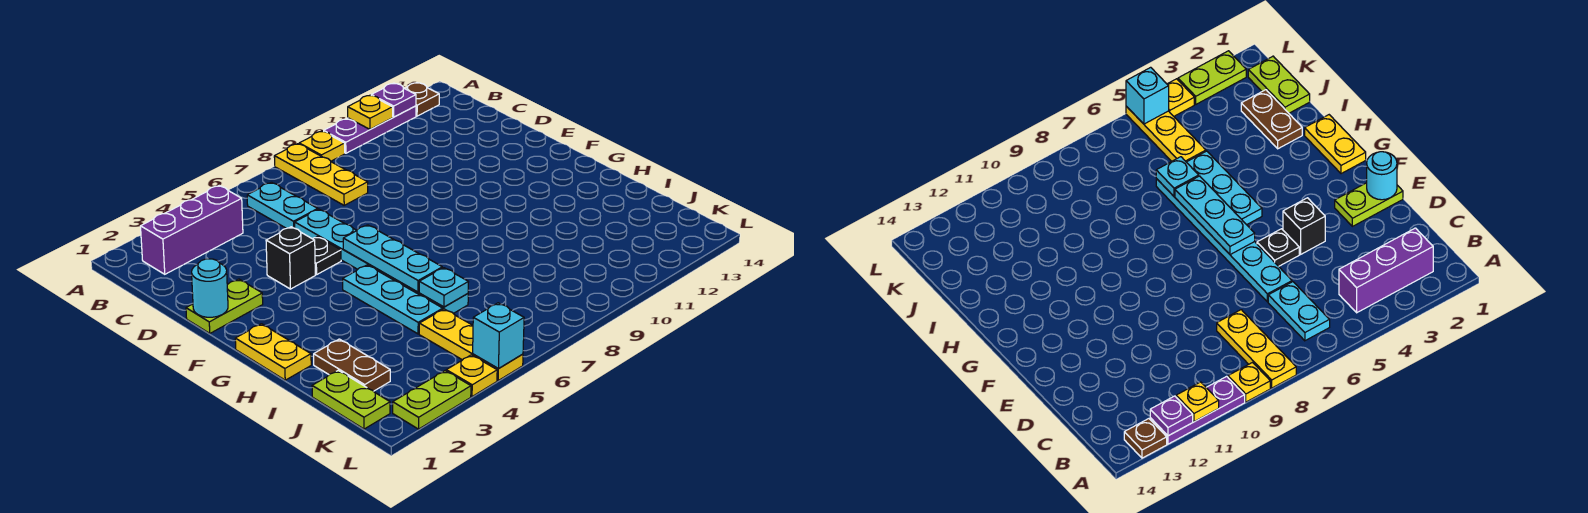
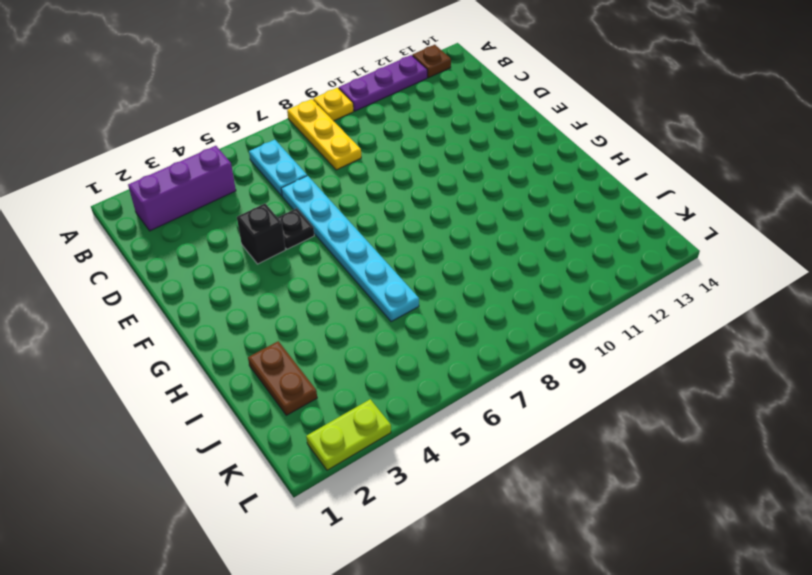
none -> lime 1x2 plate [186,279,263,333]
none -> yellow 1x2 plate [235,324,311,380]
none -> cyan 1x3 plate [343,265,443,334]

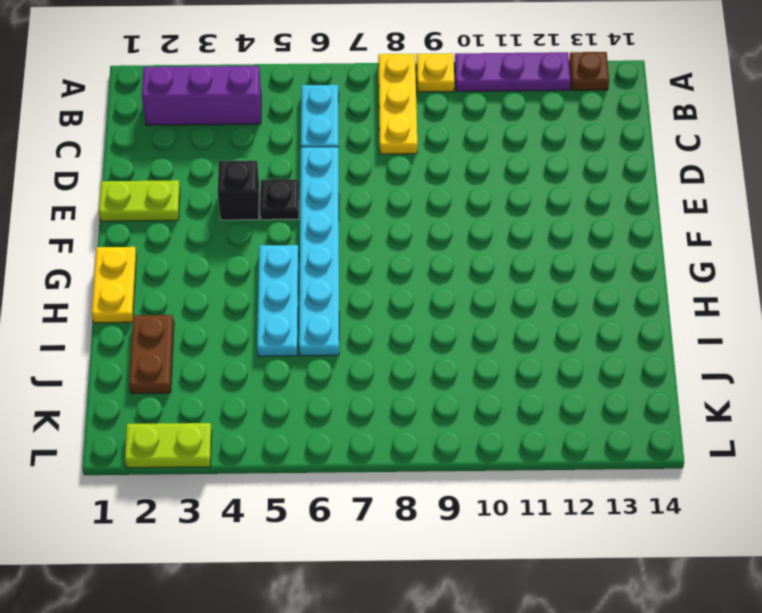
none -> lime 1x2 plate [312,370,390,429]
none -> yellow 1x3 plate [419,309,523,380]
none -> yellow 1x1 plate [446,355,497,396]

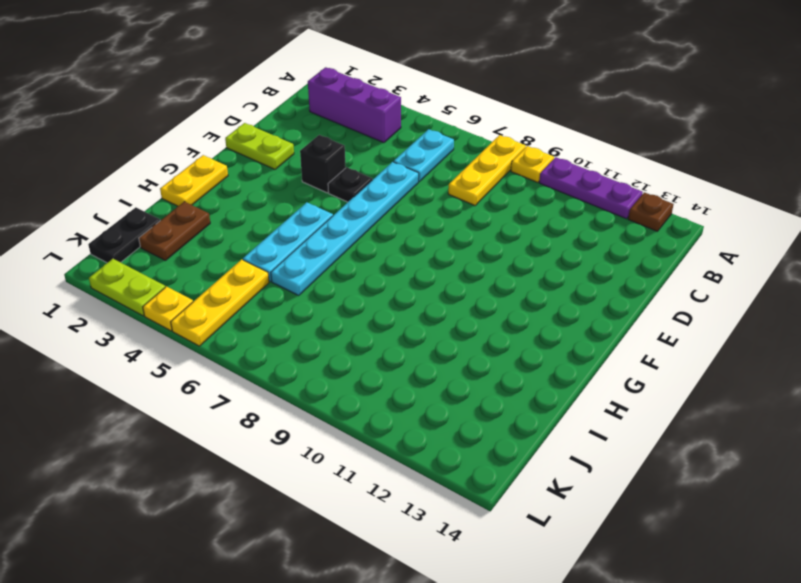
black 1x2 plate [88,207,160,263] -> lime 1x2 plate [312,370,390,429]
none -> yellow 1x1 plate [348,95,393,129]
none -> purple 1x1 plate [371,83,416,117]
none -> cyan 1x1 round brick [192,259,228,317]

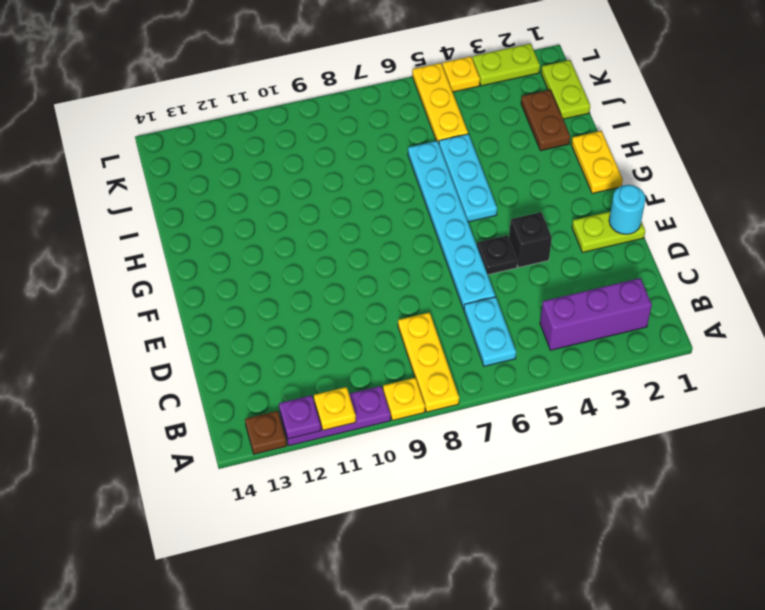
none -> cyan 1x3 plate [343,225,442,292]
none -> cyan 1x1 plate [419,268,468,307]
none -> cyan 1x1 brick [473,303,524,368]

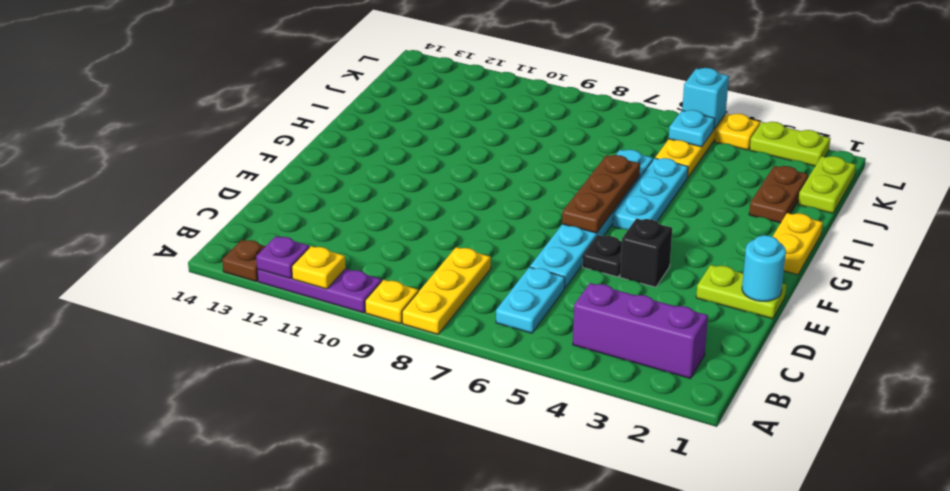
brown 1x3 plate [562,155,640,233] -> cyan 1x3 plate [343,225,442,292]
cyan 1x1 plate [669,110,715,147] -> cyan 1x1 plate moved to [419,268,468,307]

